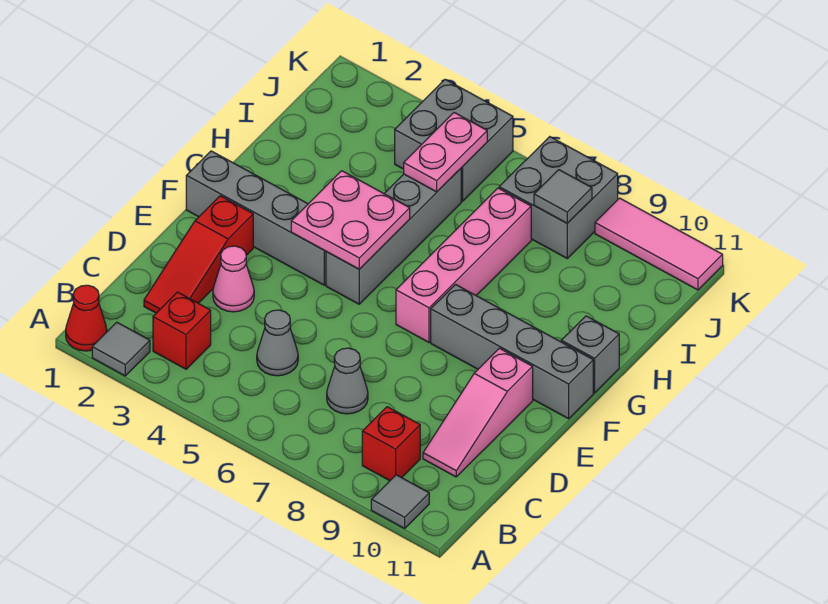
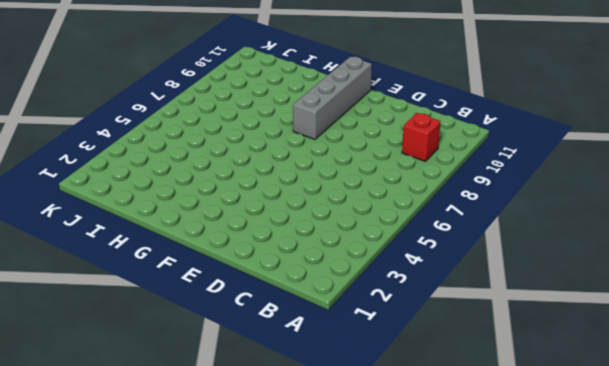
none -> red 1x1 cone [66,285,107,351]
none -> grey 1x1 tile [92,322,150,376]
none -> grey 1x1 tile [371,475,429,528]

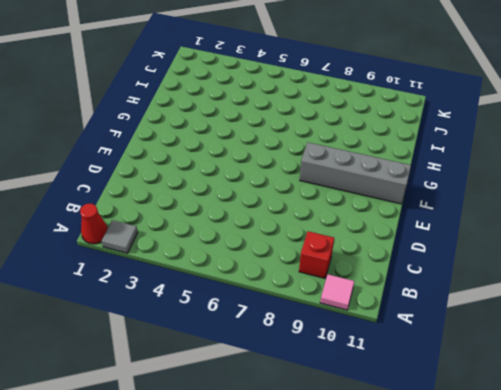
pink 1x1 tile [320,274,354,310] -> grey 1x1 tile [371,475,429,528]
none -> red 1x1 brick [153,292,211,369]
none -> red 1x3 slope [144,196,253,313]
none -> grey 1x1 cone [257,310,298,376]

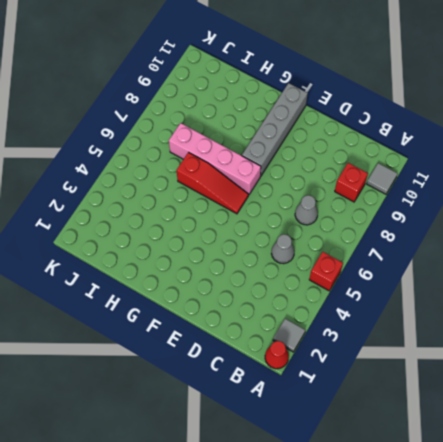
red 1x1 brick [309,252,343,291] -> red 1x1 brick moved to [153,292,211,369]
red 1x3 slope [176,152,249,214] -> red 1x3 slope moved to [144,196,253,313]
none -> pink 1x3 slope [423,348,533,477]
none -> pink 1x1 cone [213,246,254,312]
none -> grey 1x4 brick [186,151,326,285]

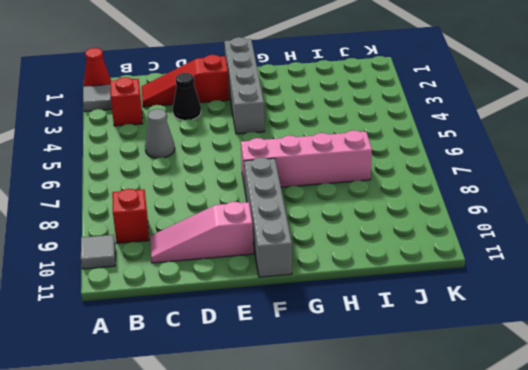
black 1x1 cone [173,73,201,120] -> pink 1x1 cone [213,246,254,312]
none -> grey 1x1 cone [327,348,368,414]
none -> grey 1x4 brick [326,169,461,304]
none -> grey 1x1 brick [561,316,619,393]

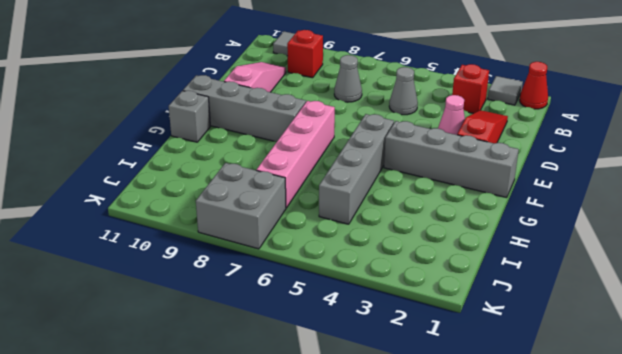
none -> grey 2x2 brick [395,79,513,201]
none -> pink 1x3 tile [595,198,723,290]
none -> pink 2x2 plate [291,171,410,269]

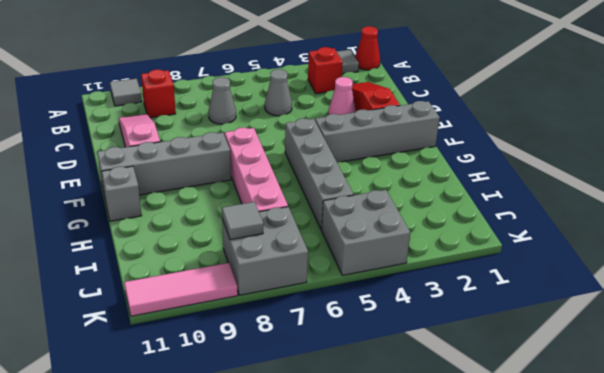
none -> pink 2x2 plate [291,171,410,269]
none -> pink 1x2 plate [404,113,487,192]

